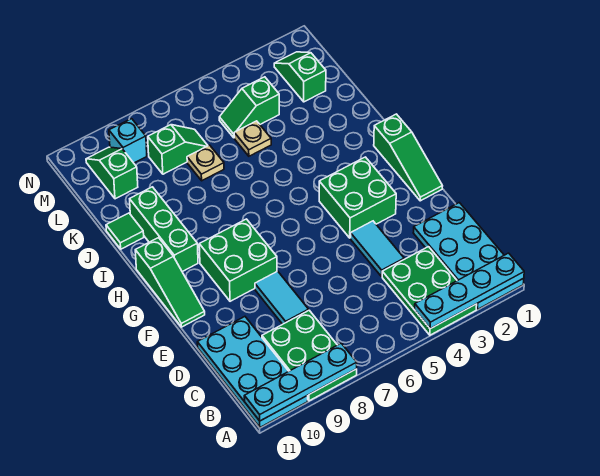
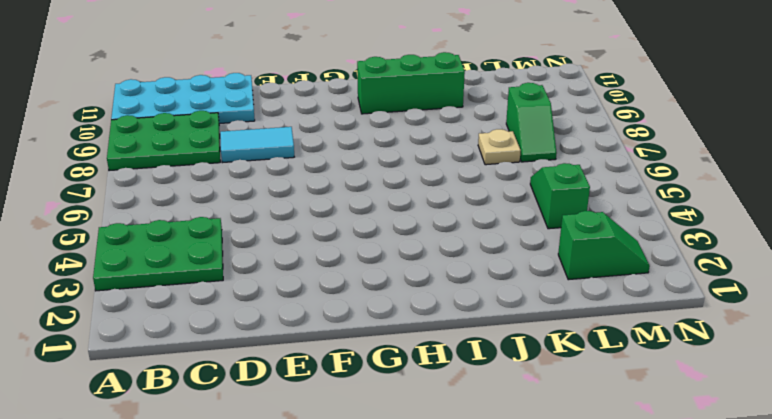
none -> cyan 2x4 plate [413,203,524,309]
none -> cyan 1x2 tile [350,221,404,277]
none -> green 1x3 slope [374,114,442,201]

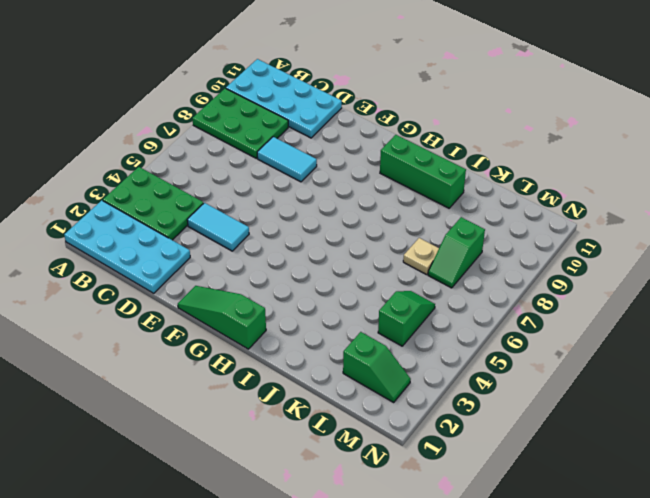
none -> green 2x2 brick [319,157,396,238]
none -> green 2x2 brick [199,219,277,301]
none -> green 1x3 slope [135,238,205,327]

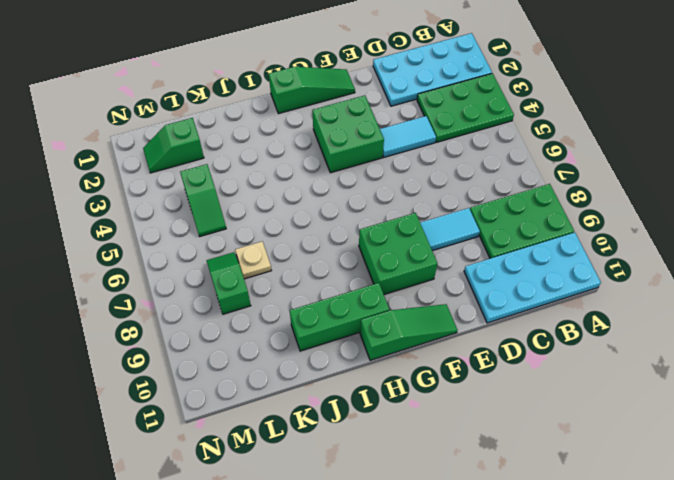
none -> green 1x1 tile [106,213,144,249]
none -> tan 1x1 plate [234,121,271,156]
none -> green 1x2 slope [86,147,138,199]

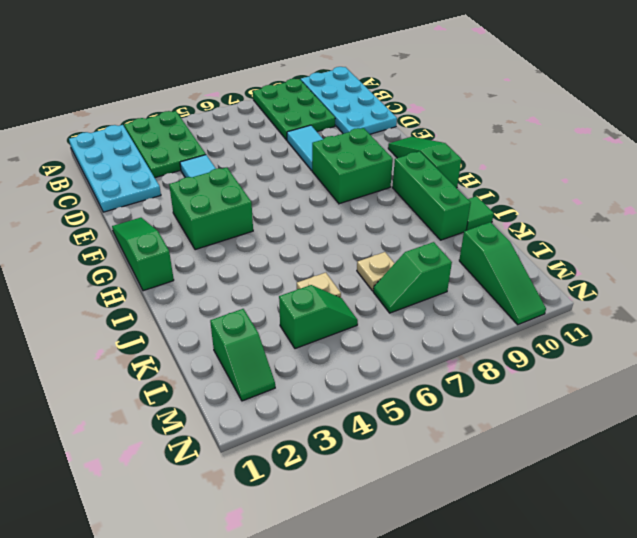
green 1x3 slope [459,222,546,325] -> green 1x2 slope [86,147,138,199]
none -> cyan 1x1 brick [109,119,147,163]
none -> cyan 1x4 plate [415,253,524,329]
none -> cyan 1x4 plate [244,343,357,421]

